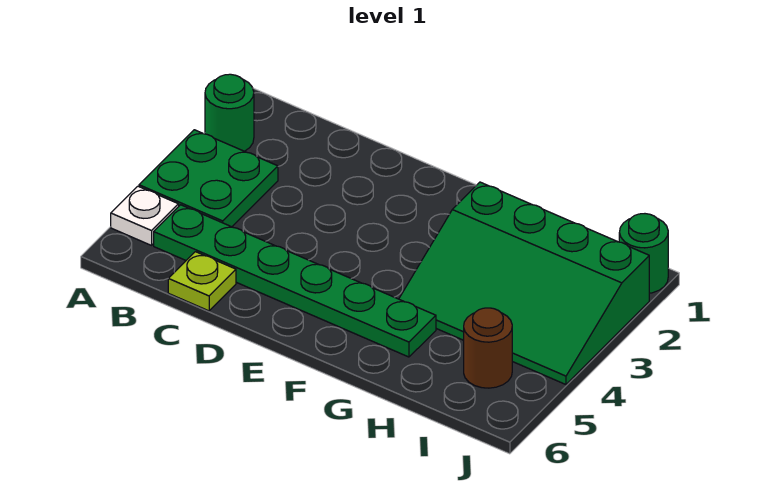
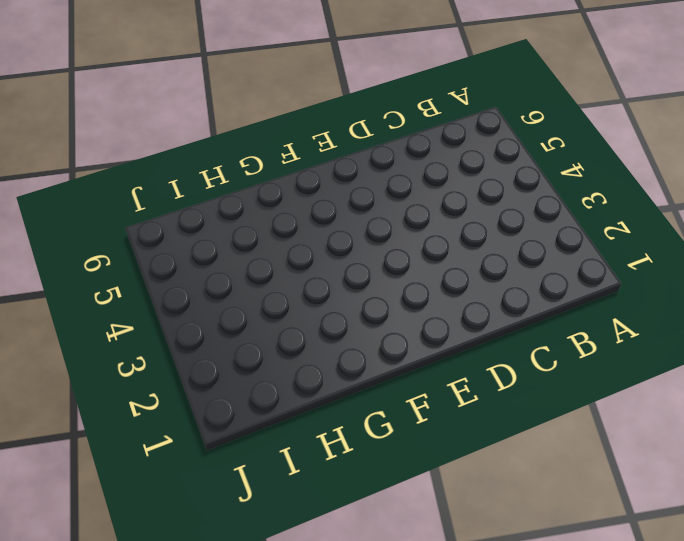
none -> green 1x1 round brick [205,74,254,151]
none -> green 2x2 plate [139,130,278,227]

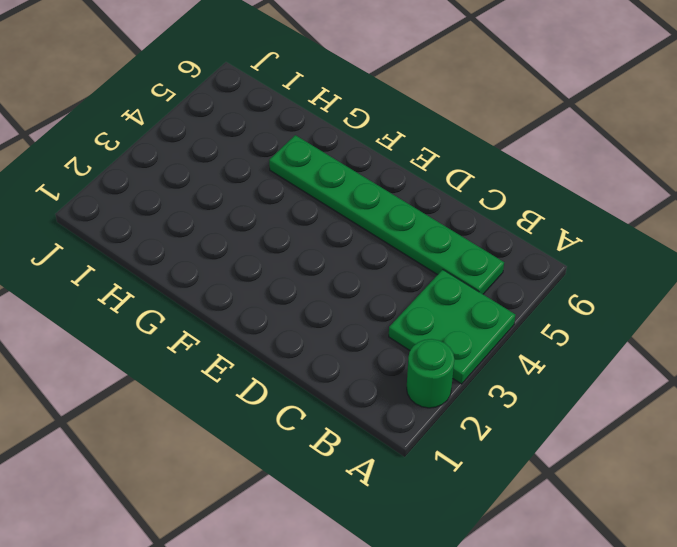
none -> white 1x1 plate [111,186,179,245]
none -> lime 1x1 plate [168,252,236,311]

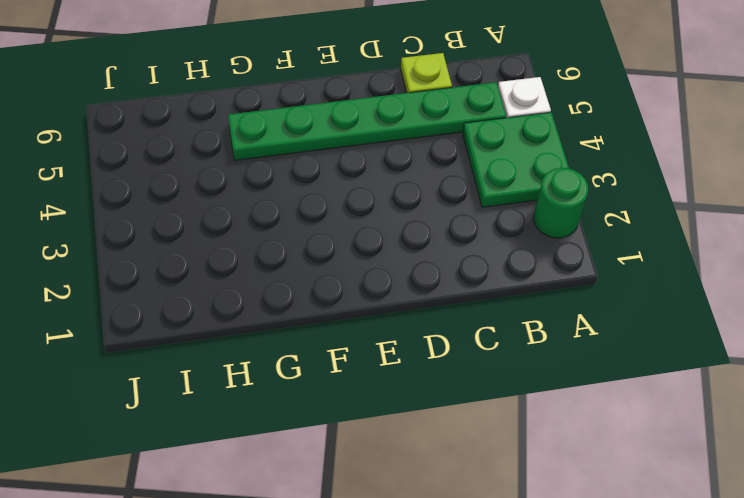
none -> green 3x4 slope [399,182,649,385]
none -> brown 1x1 round brick [464,308,512,388]

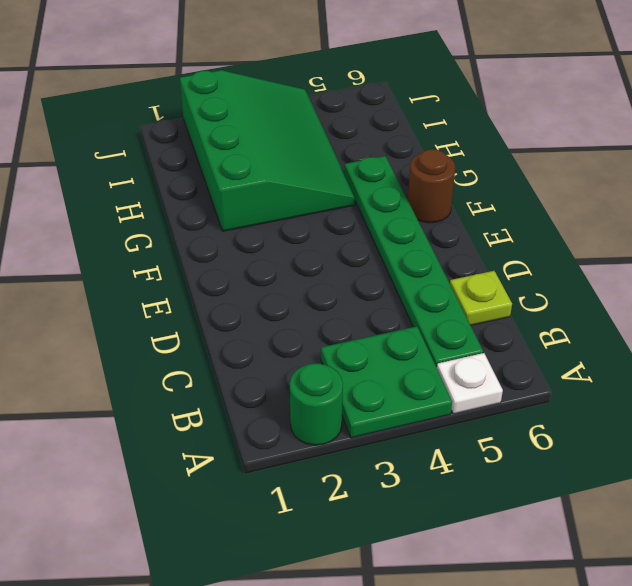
brown 1x1 round brick [408,149,455,223] -> brown 1x1 round brick moved to [464,308,512,388]
none -> green 1x1 round brick [619,214,668,293]

